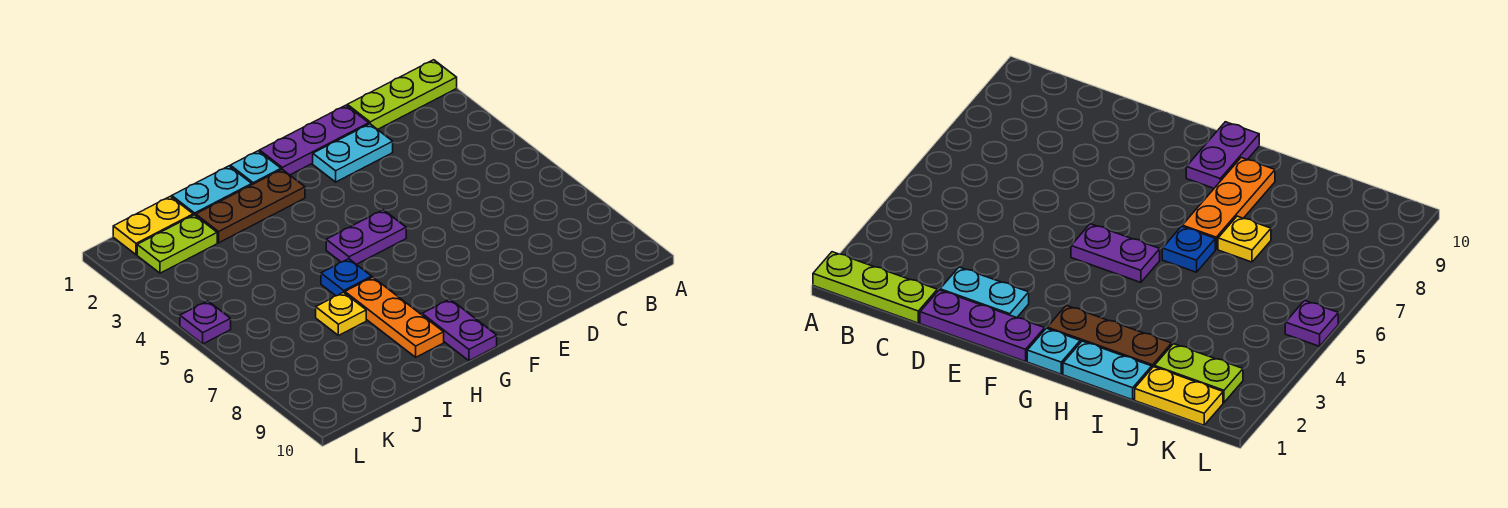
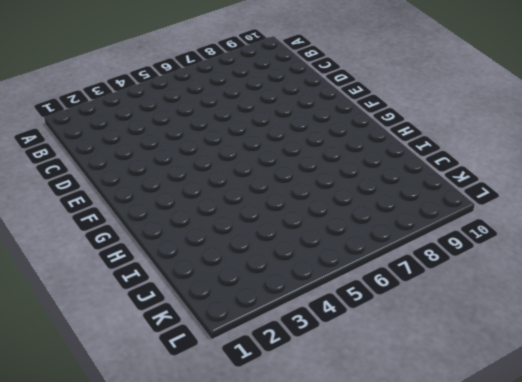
none -> lime 1x3 plate [347,60,457,130]
none -> purple 1x3 plate [260,105,369,175]
none -> cyan 1x2 plate [313,124,393,182]

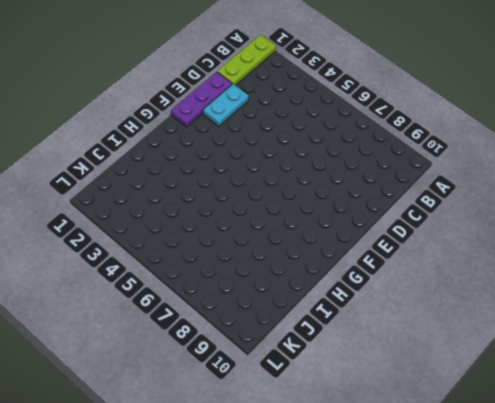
none -> purple 1x2 plate [326,210,406,264]
none -> cyan 1x1 plate [230,151,281,185]
none -> brown 1x3 plate [196,169,305,243]

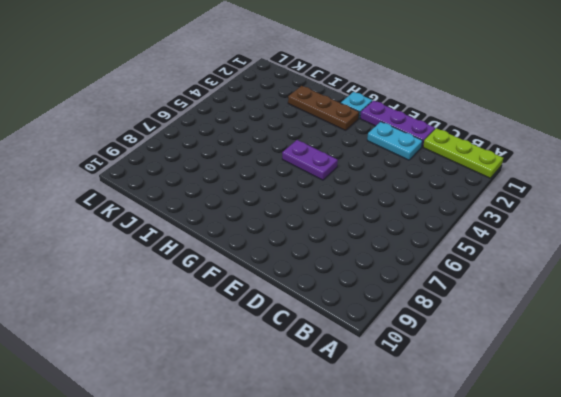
none -> purple 1x2 plate [422,299,497,361]
none -> cyan 1x2 plate [172,166,252,216]
none -> blue 1x1 plate [321,259,372,296]

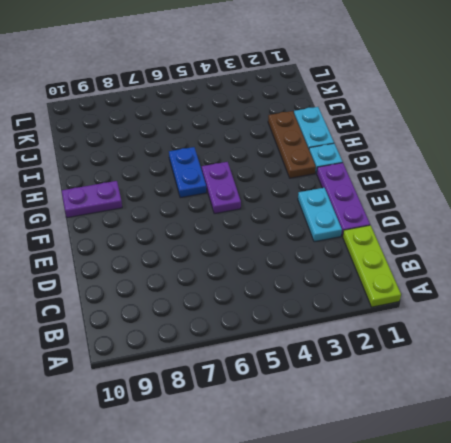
blue 1x2 plate [169,147,206,198] -> blue 1x1 plate [321,259,372,296]
none -> orange 1x3 plate [345,277,444,357]
none -> yellow 1x1 plate [316,292,366,336]
none -> yellow 1x2 plate [113,196,193,255]

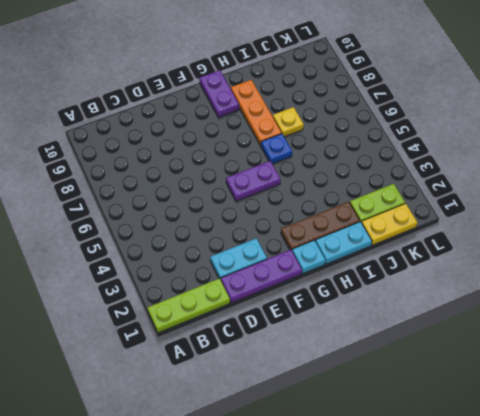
none -> purple 1x1 plate [180,301,231,344]

